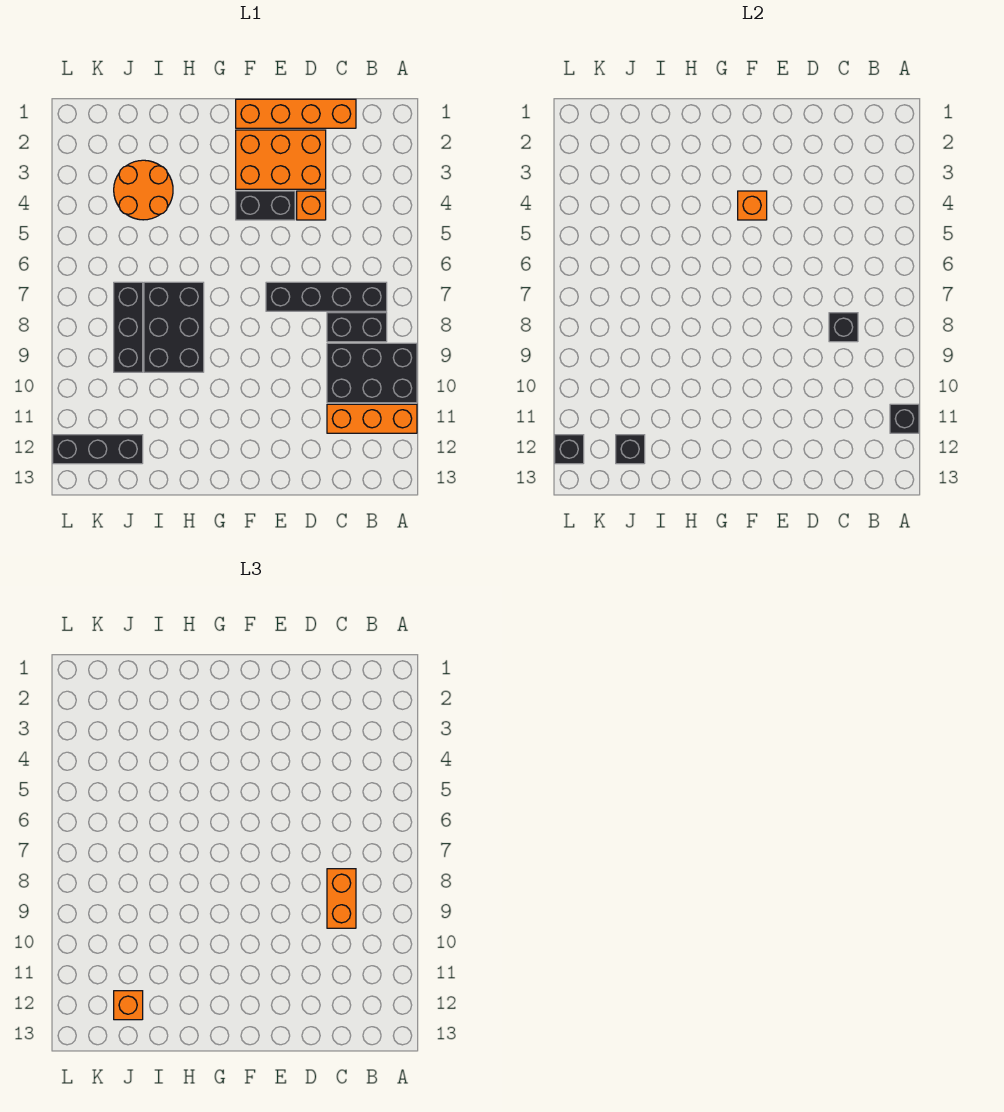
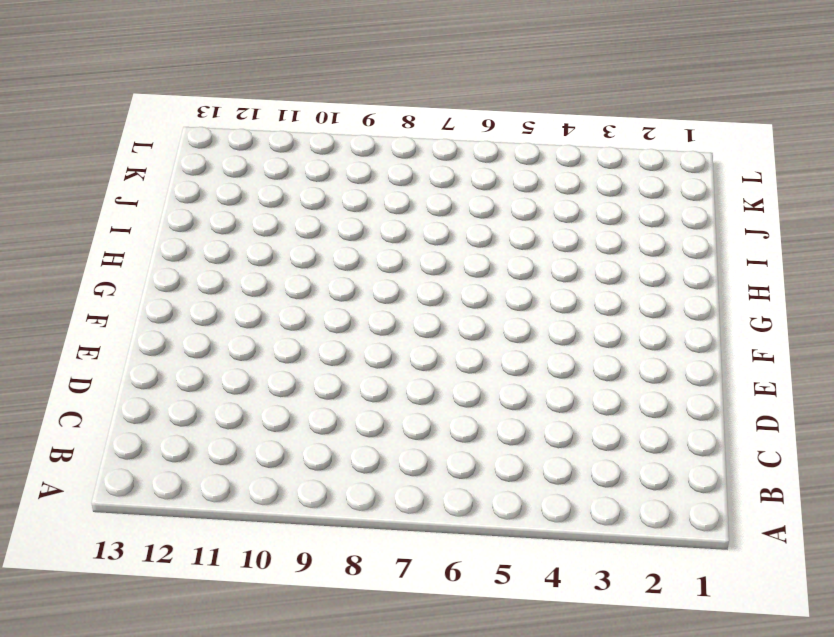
none -> black 2x3 brick [327,343,417,403]
none -> orange 1x3 brick [327,404,417,433]
none -> black 1x4 brick [266,282,387,311]

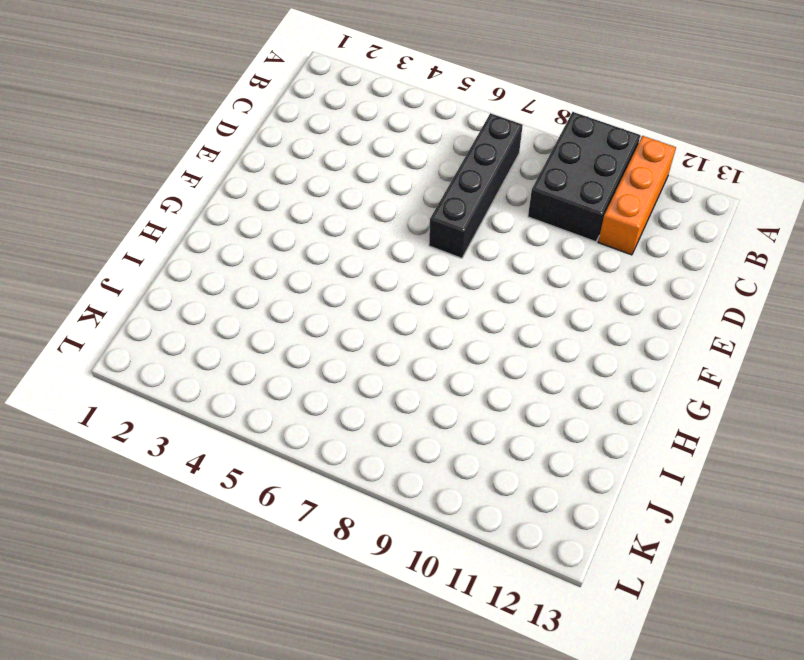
none -> black 1x2 brick [327,313,387,342]
none -> orange 1x4 brick [236,99,356,128]
none -> orange 2x3 brick [236,130,326,189]

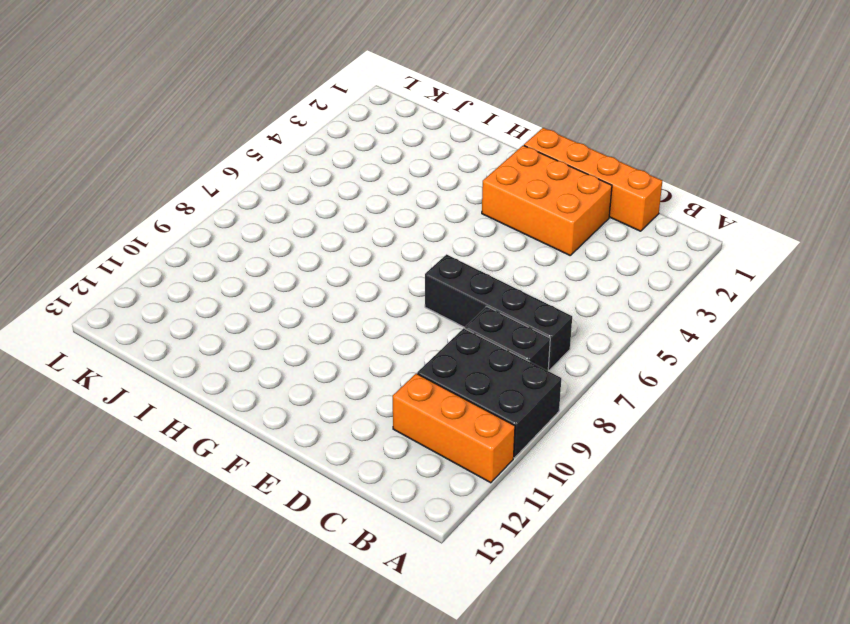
none -> orange 1x1 brick [297,191,326,220]
none -> black 1x2 brick [236,191,295,220]
none -> black 2x3 brick [144,282,204,372]

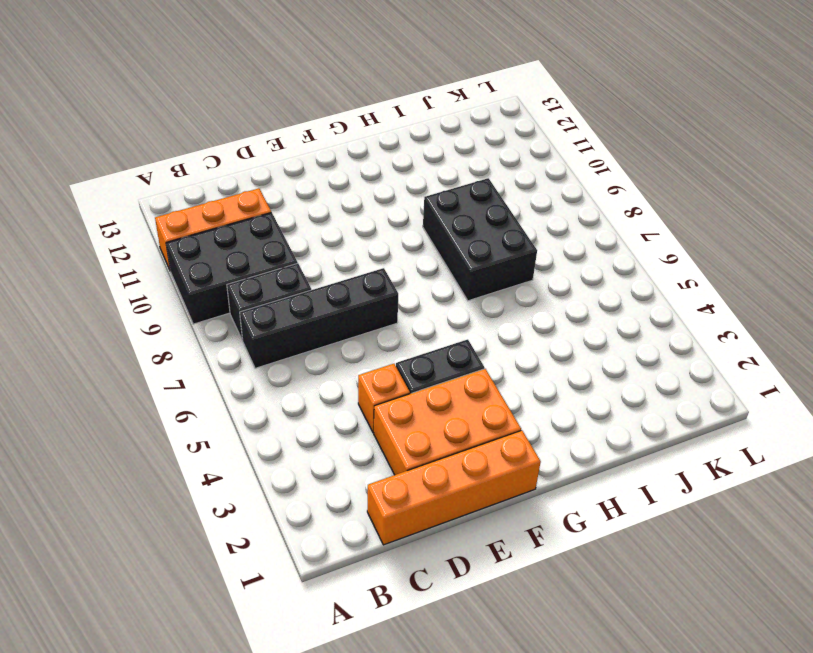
none -> orange 2x2 round brick [114,160,173,220]
none -> black 1x3 brick [114,282,143,372]
none -> black 1x3 brick [53,435,143,464]

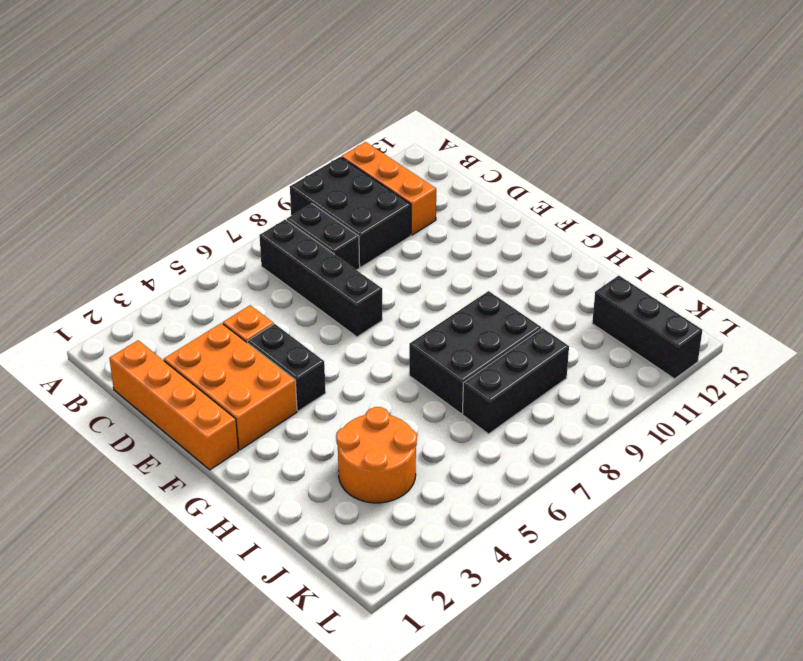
none -> black 1x1 brick [890,404,919,433]
none -> black 1x1 brick [829,313,858,342]
none -> orange 1x1 brick [738,191,767,220]

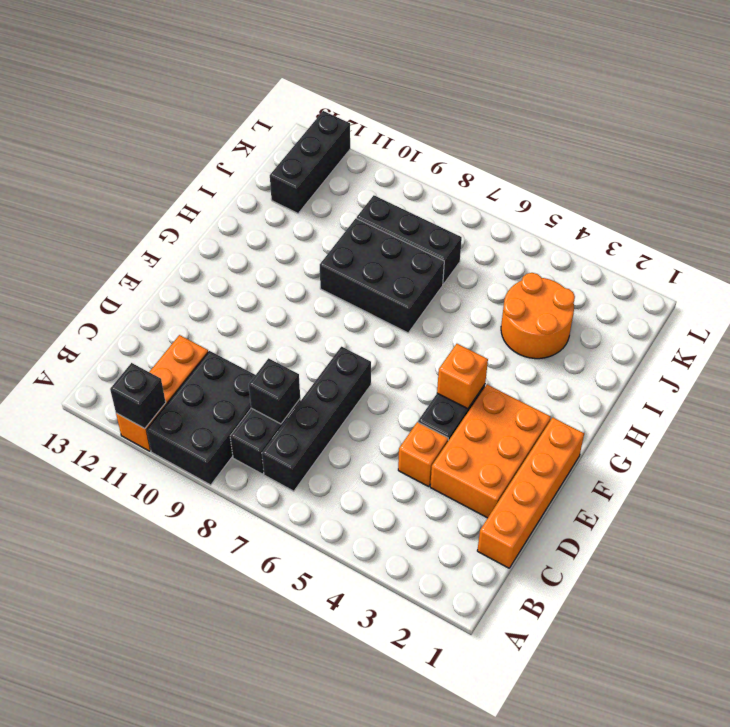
none -> black 1x1 brick [616,435,645,464]
none -> black 1x1 brick [555,435,584,464]
none -> orange 1x2 brick [327,869,356,928]

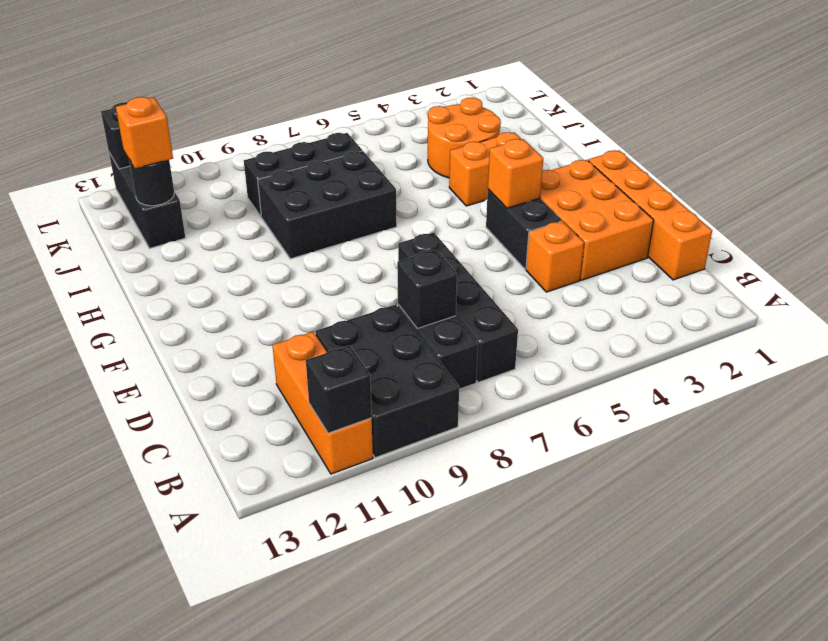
orange 1x2 brick [449,132,521,206] -> orange 1x2 brick moved to [327,869,356,928]
black 1x1 round brick [129,159,174,206] -> black 1x1 brick [616,435,645,464]

